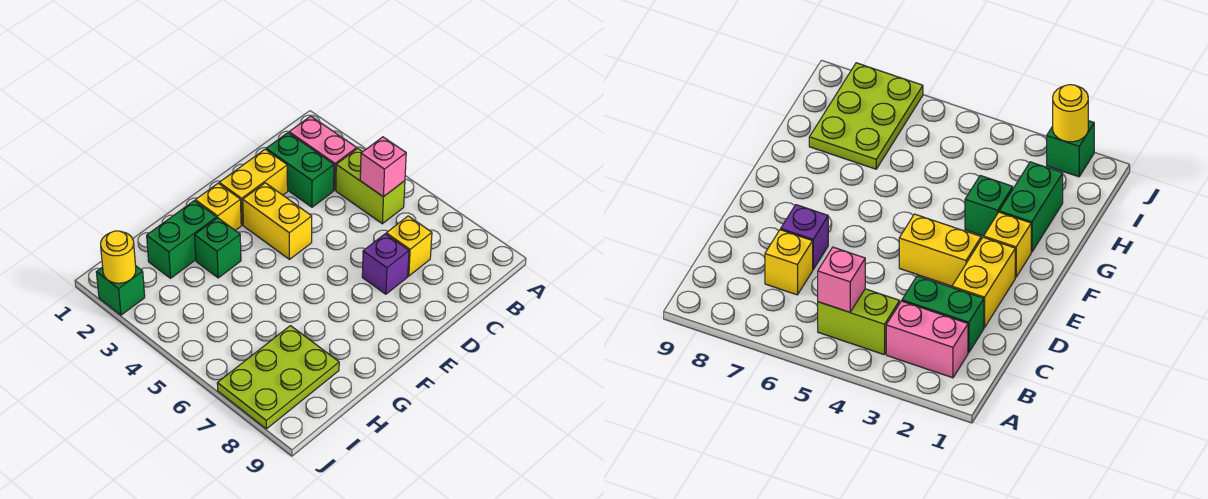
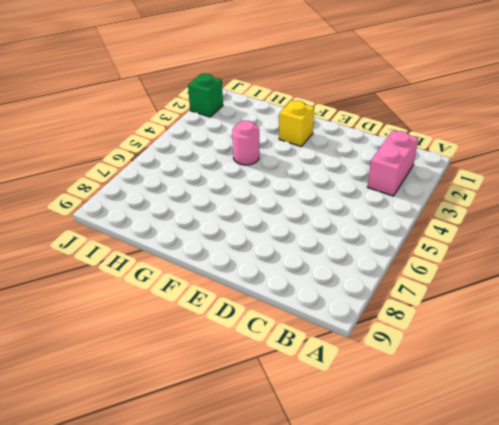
pink 1x1 round brick [232,121,259,165] -> none
none -> lime 1x2 brick [336,149,405,224]
none -> green 1x2 brick [266,133,334,207]
none -> yellow 1x1 brick [386,216,432,276]

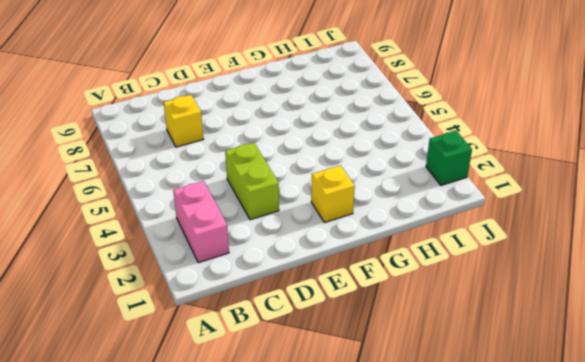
lime 1x2 brick [225,143,279,220] -> lime 1x2 brick moved to [336,149,405,224]
none -> green 1x2 brick [266,133,334,207]
none -> yellow 1x2 brick [219,149,288,225]
none -> purple 1x1 brick [362,234,409,294]

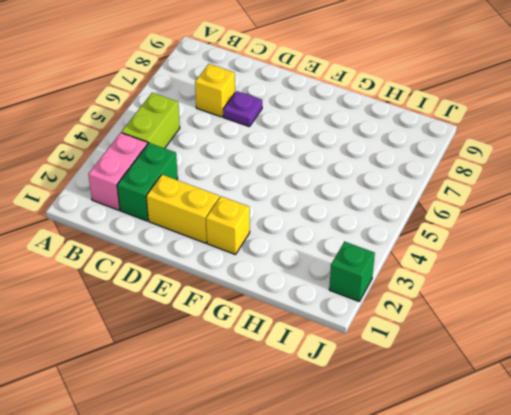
purple 1x1 plate [223,91,262,127] -> purple 1x1 brick [362,234,409,294]
none -> yellow 1x2 brick [243,183,312,259]
none -> green 1x2 brick [147,201,217,278]
none -> green 1x1 brick [195,218,241,278]

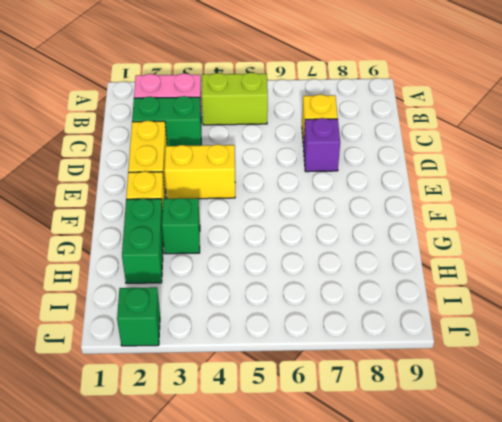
none -> lime 2x3 plate [217,326,339,429]
none -> pink 1x1 brick [360,137,406,197]
none -> yellow 1x1 round brick [101,231,136,283]

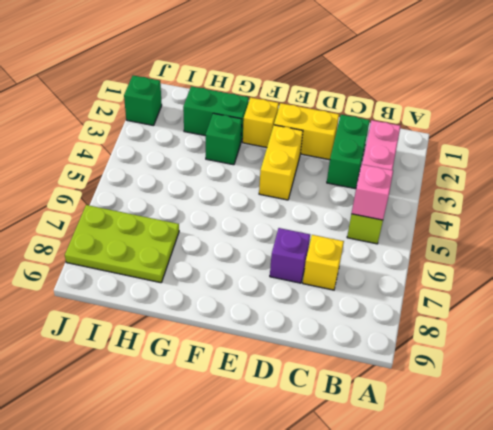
none -> yellow 1x1 round brick [101,231,136,283]

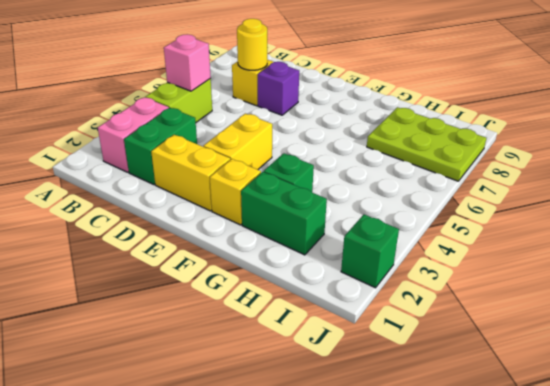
yellow 1x1 round brick [237,19,267,70] -> yellow 1x1 round brick moved to [101,231,136,283]

